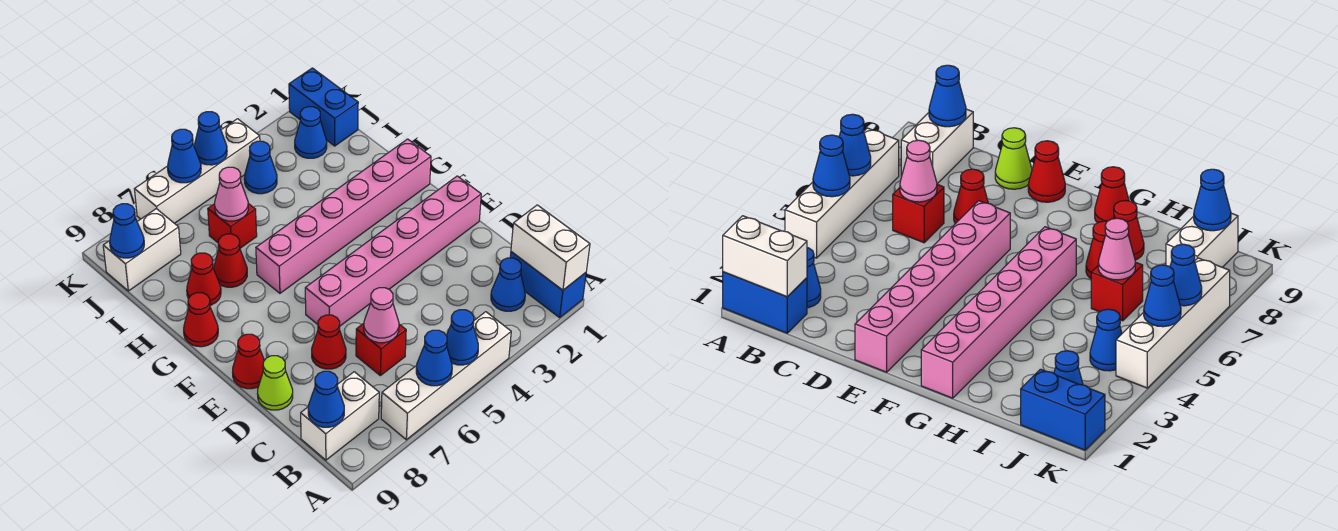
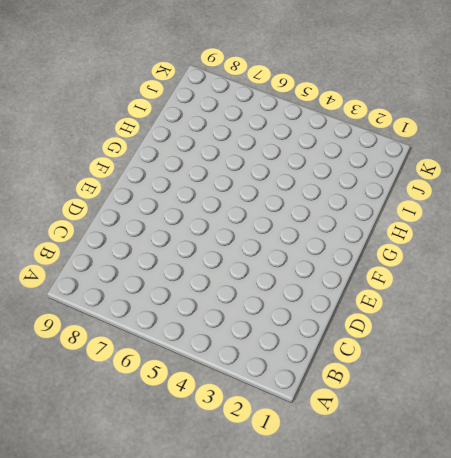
none -> blue 1x2 brick [510,252,586,318]
none -> white 1x4 brick [381,312,511,440]
none -> blue 1x1 cone [491,258,525,311]

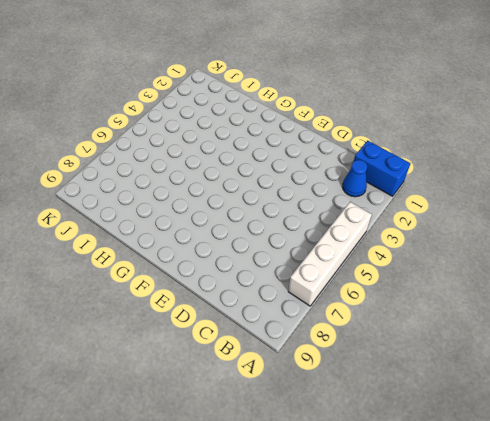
none -> white 1x2 brick [301,372,379,460]
none -> red 1x1 brick [356,323,406,376]
none -> red 1x1 cone [312,315,346,369]

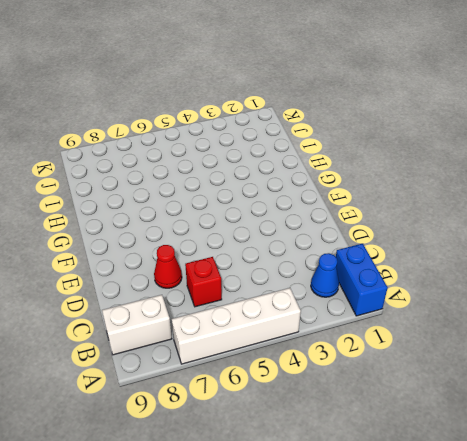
none -> lime 1x1 cone [257,356,293,410]
none -> pink 1x6 brick [305,176,481,326]
none -> red 1x1 cone [233,334,264,389]

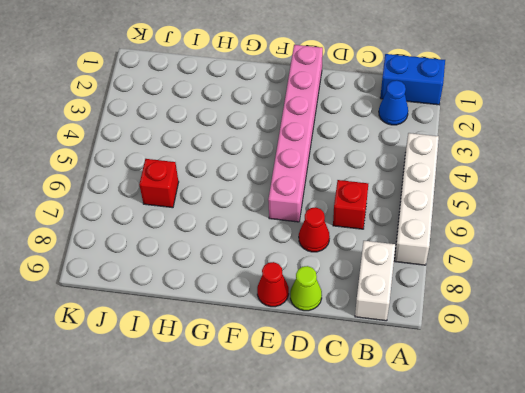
none -> pink 1x6 brick [256,139,431,293]
none -> red 1x1 cone [184,293,218,347]
none -> red 1x1 cone [214,234,247,287]

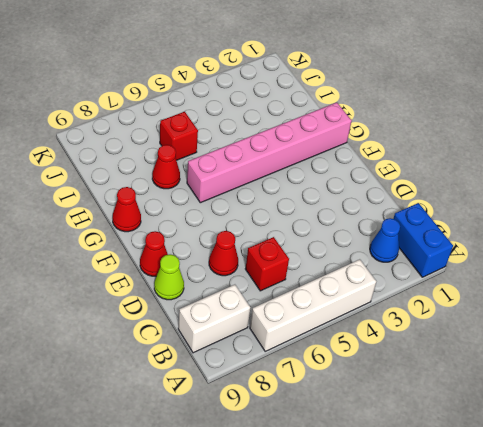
none -> pink 1x6 brick [305,176,481,326]
none -> red 1x1 cone [187,253,221,305]
none -> blue 1x2 brick [289,68,358,146]

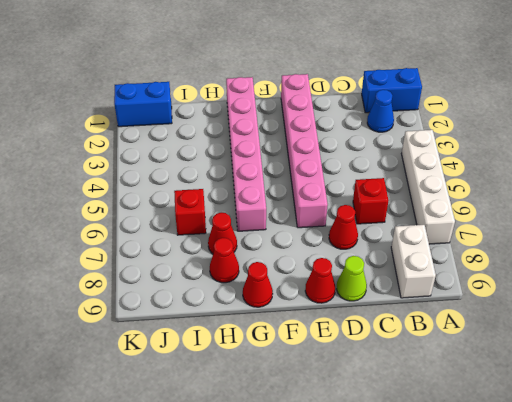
none -> blue 1x1 cone [295,107,327,158]
none -> blue 1x1 cone [244,141,277,194]
none -> white 1x2 brick [103,209,181,291]

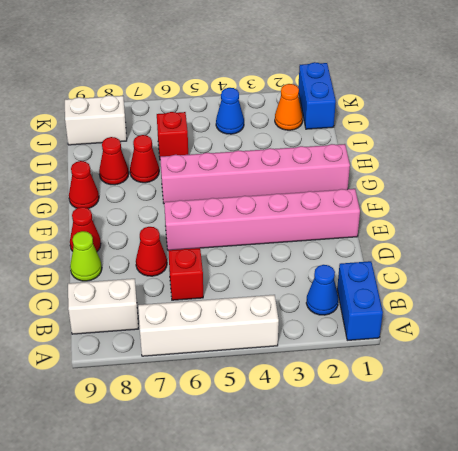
orange 1x1 cone [275,84,303,130] -> blue 1x1 cone [295,107,327,158]
none -> white 1x4 brick [135,119,260,223]
none -> white 1x2 brick [511,205,590,290]
none -> blue 1x1 cone [446,310,478,365]

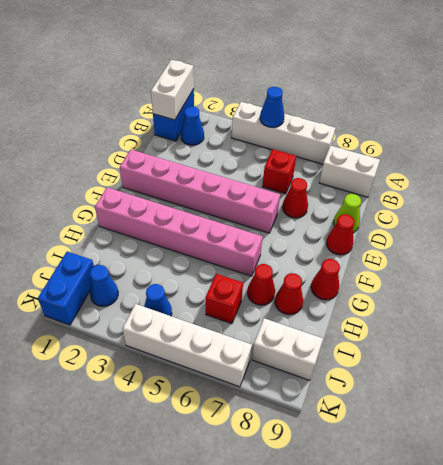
none -> blue 1x1 cone [416,330,452,386]
none -> blue 1x1 cone [308,371,344,427]
none -> pink 1x1 cone [364,288,399,343]

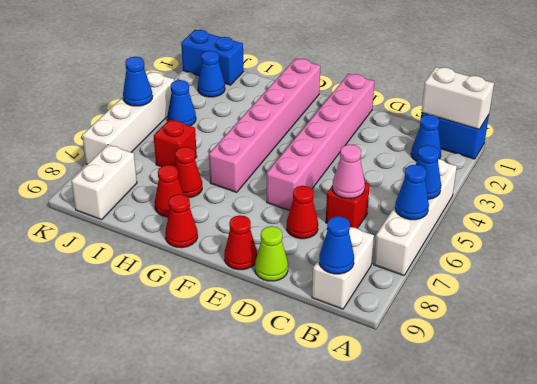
none -> pink 1x1 cone [215,167,248,221]
none -> blue 1x1 cone [110,204,144,258]
none -> blue 1x1 cone [168,129,201,183]

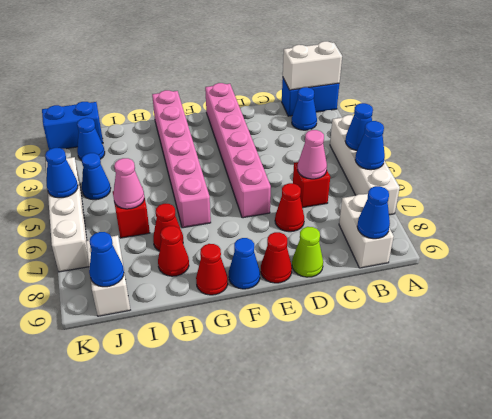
blue 1x1 cone [229,238,260,289] -> blue 1x1 cone moved to [168,129,201,183]

